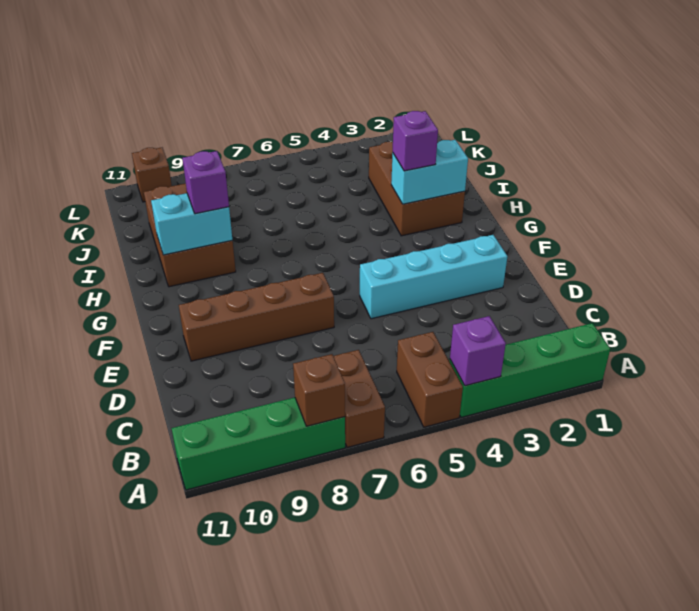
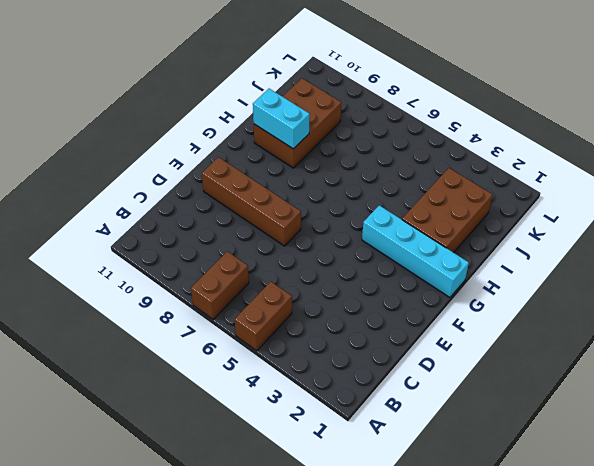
cyan 1x4 brick [362,205,469,297] -> cyan 1x4 brick moved to [359,235,508,319]
none -> green 1x4 brick [449,323,610,417]
none -> green 1x4 brick [172,397,345,490]
none -> brown 1x1 brick [132,148,172,202]

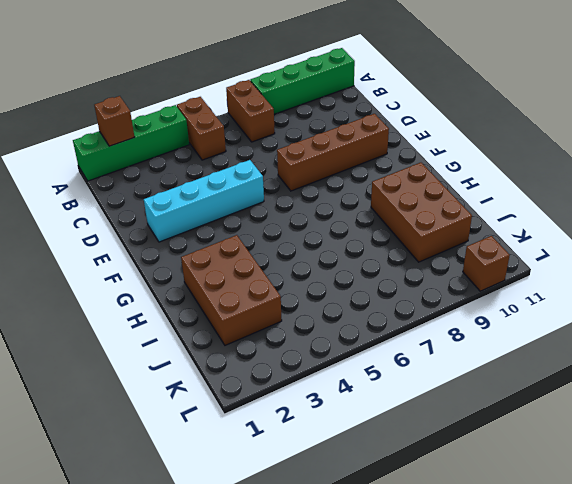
brown 1x1 brick [94,96,134,146] -> brown 1x1 brick moved to [293,354,345,426]
none -> purple 1x1 brick [450,316,506,386]
none -> cyan 1x2 brick [391,140,468,204]
none -> cyan 1x2 brick [151,193,232,255]

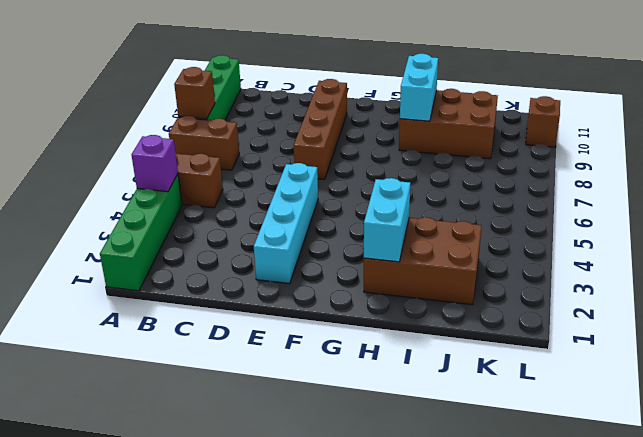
none -> purple 1x1 brick [393,111,438,171]
none -> purple 1x1 brick [182,151,229,214]

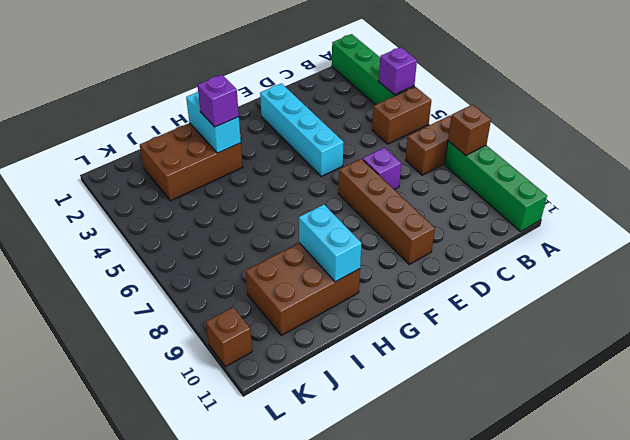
purple 1x1 brick [362,147,401,190] -> purple 1x1 brick moved to [182,151,229,214]

